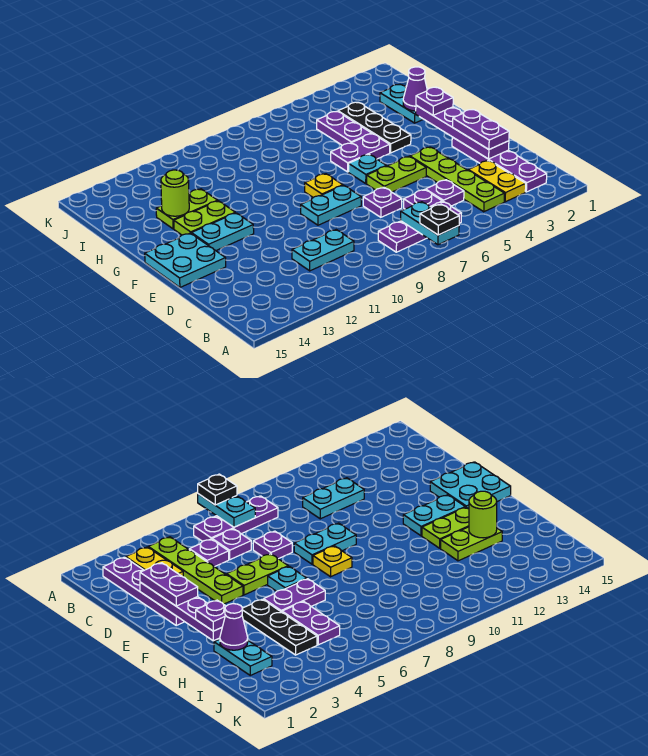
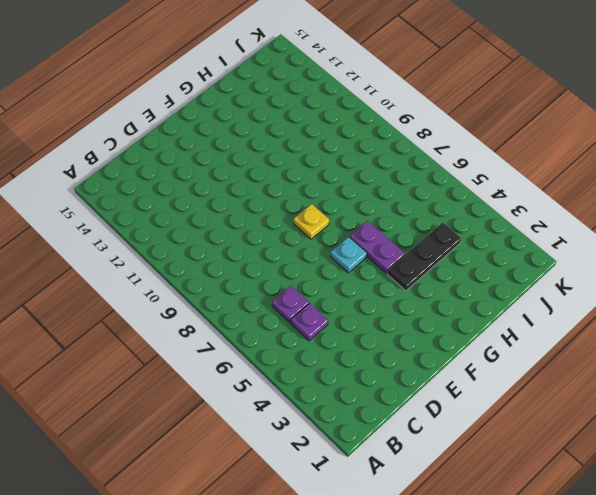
none -> purple 1x4 plate [452,137,547,192]
none -> yellow 1x2 plate [468,161,526,202]
none -> lime 1x4 plate [410,147,505,212]

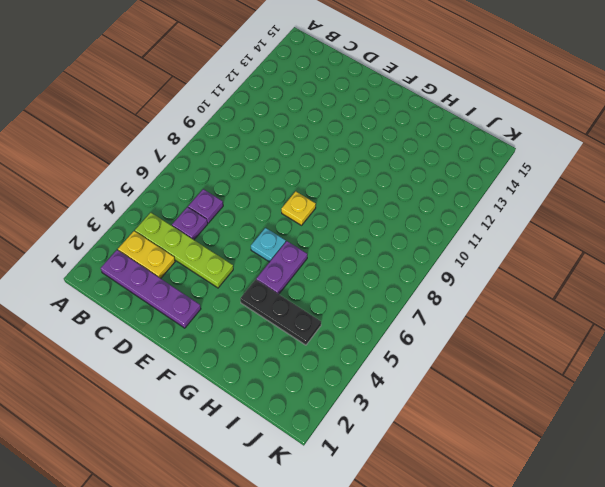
none -> purple 1x3 plate [378,202,461,252]
none -> cyan 1x2 plate [292,230,354,271]
none -> purple 1x1 plate [363,188,402,217]

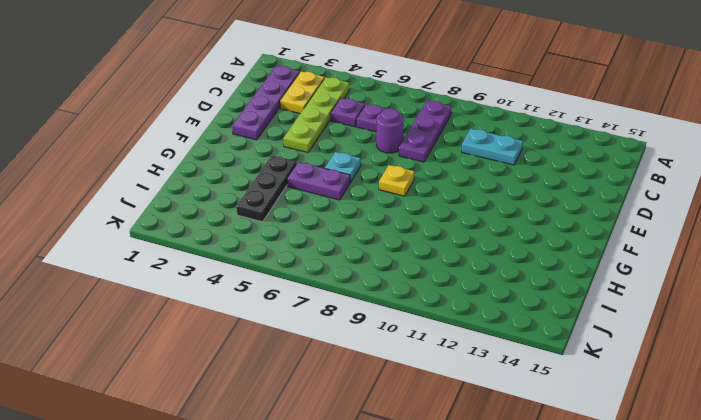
purple 1x3 plate [399,101,452,162] -> purple 1x3 plate turned to [378,202,461,252]
purple 1x1 round brick [376,108,404,153] -> purple 1x1 plate [363,188,402,217]
none -> lime 1x2 plate [367,157,426,192]
none -> cyan 1x2 plate [301,185,361,225]
none -> cyan 2x2 plate [145,233,226,287]

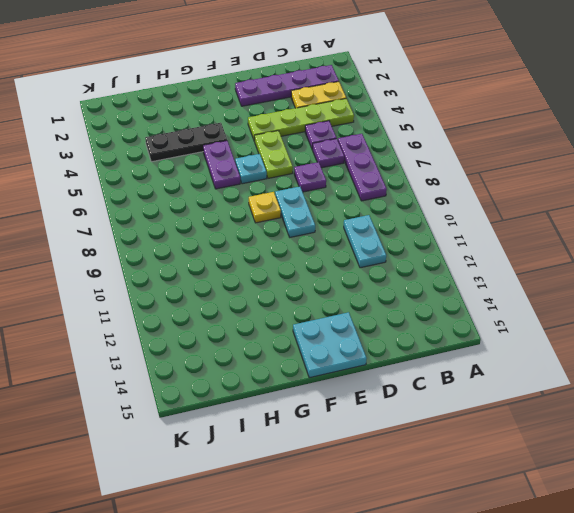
none -> cyan 1x2 plate [192,213,254,251]
none -> lime 1x2 plate [174,201,235,235]
none -> cyan 1x2 plate [380,84,423,123]

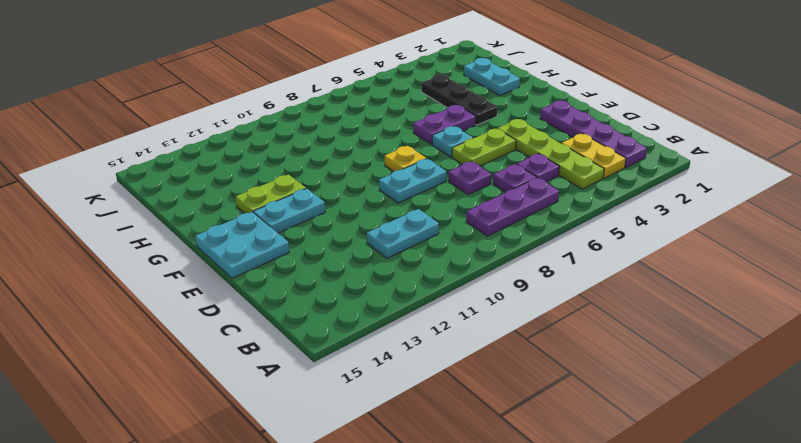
none -> purple 1x2 plate [317,111,372,145]
none -> lime 1x2 plate [156,189,218,229]
none -> cyan 1x2 plate [401,202,459,245]

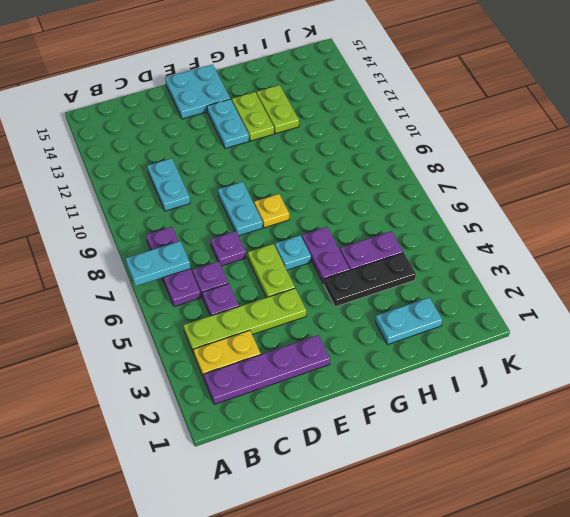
none -> purple 1x4 plate [416,105,509,159]
none -> purple 1x1 cone [403,67,427,111]
none -> lime 1x1 round brick [161,170,189,216]

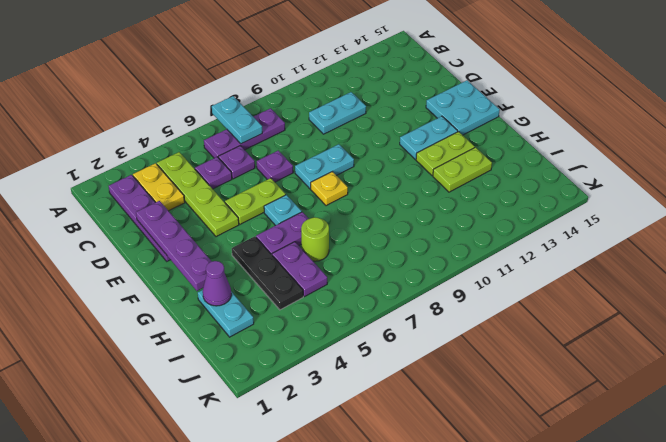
lime 1x1 round brick [301,217,329,261] -> lime 1x1 round brick moved to [161,170,189,216]
none -> black 1x1 plate [420,204,459,235]
none -> purple 1x2 plate [452,109,509,149]
none -> purple 1x1 plate [416,87,453,115]

